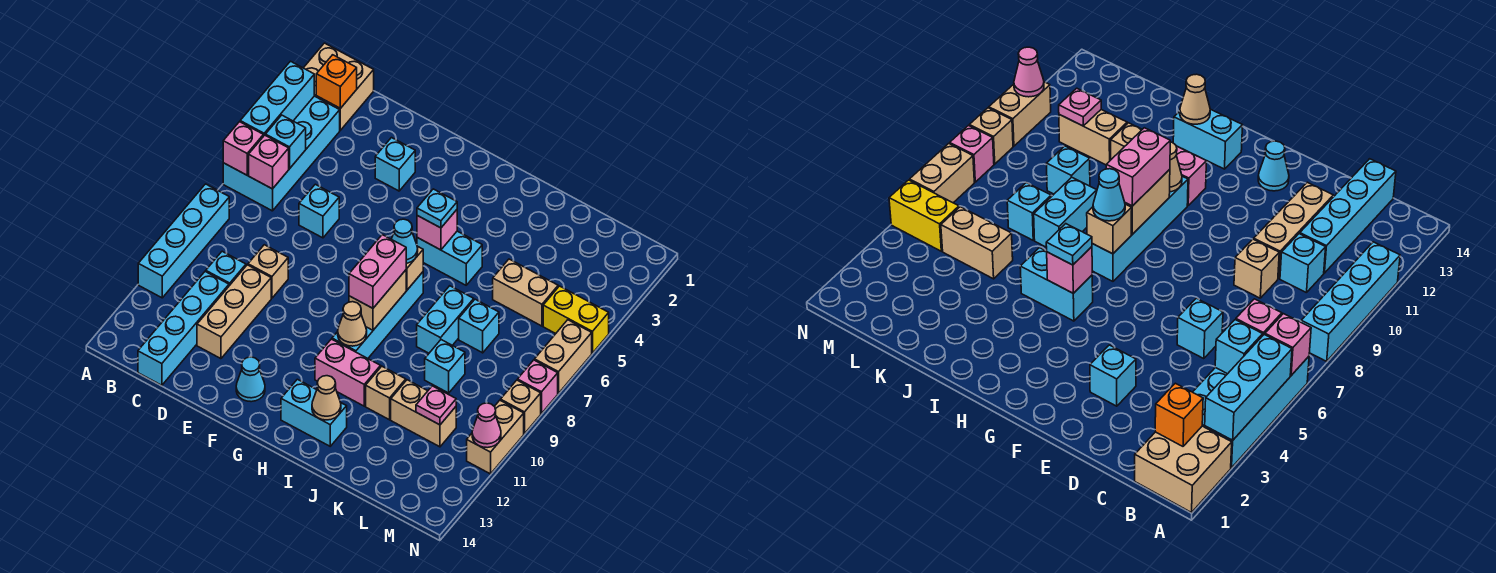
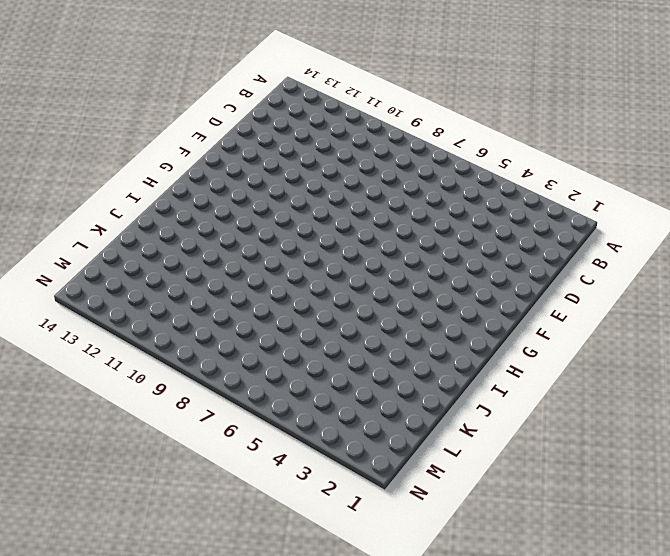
none -> tan 2x2 brick [304,43,374,130]
none -> cyan 2x4 brick [223,96,340,211]
none -> cyan 1x4 brick [138,184,229,298]
none -> cyan 1x1 brick [206,251,246,286]

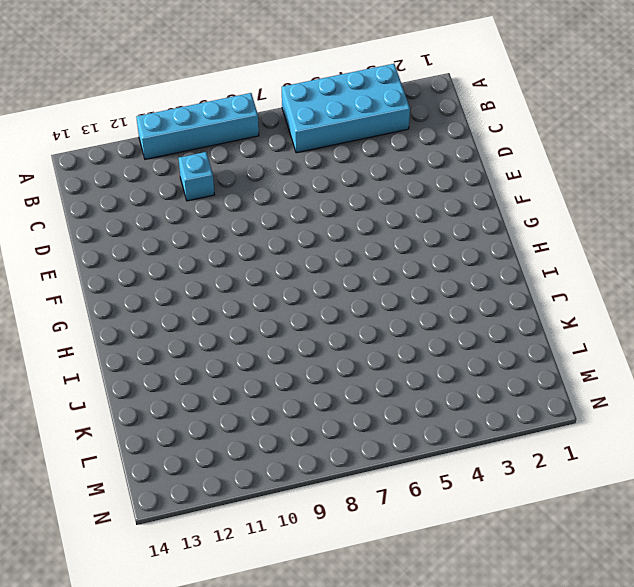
none -> tan 2x2 brick [304,43,374,130]
none -> cyan 1x4 brick [138,271,229,385]
none -> cyan 1x1 brick [299,184,339,238]
none -> tan 1x1 brick [248,245,288,298]

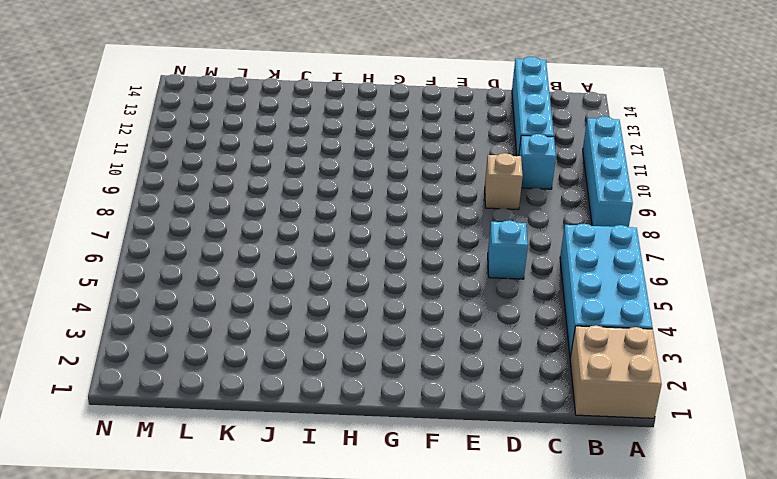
none -> tan 1x3 brick [197,265,271,359]
none -> cyan 1x1 brick [375,138,415,191]
none -> cyan 1x1 cone [236,357,265,402]
none -> cyan 1x2 brick [417,231,482,285]

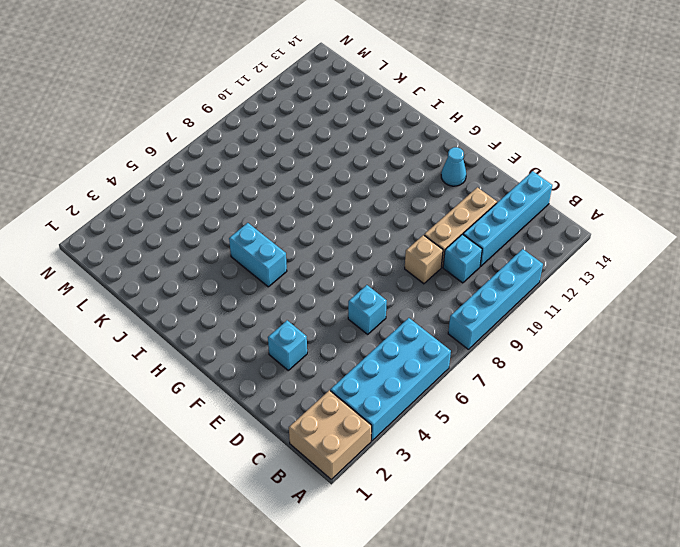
none -> cyan 1x4 brick [332,272,423,358]
none -> pink 1x2 brick [315,339,381,406]
none -> cyan 1x2 brick [281,379,347,446]
none -> cyan 1x2 brick [417,286,474,353]

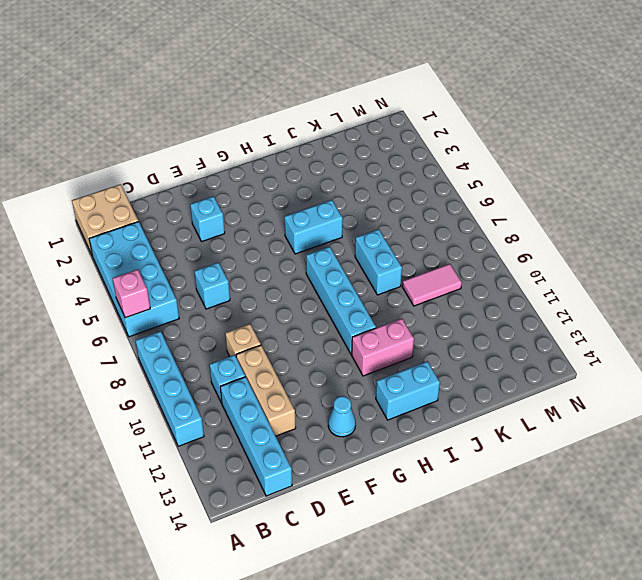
pink 1x2 tile [402,264,462,306] -> cyan 1x1 brick [425,340,465,393]
none -> tan 1x1 brick [366,366,406,420]
none -> tan 1x2 brick [493,259,558,326]
none -> cyan 1x1 brick [459,299,499,353]
none -> tan 1x2 brick [391,380,456,447]

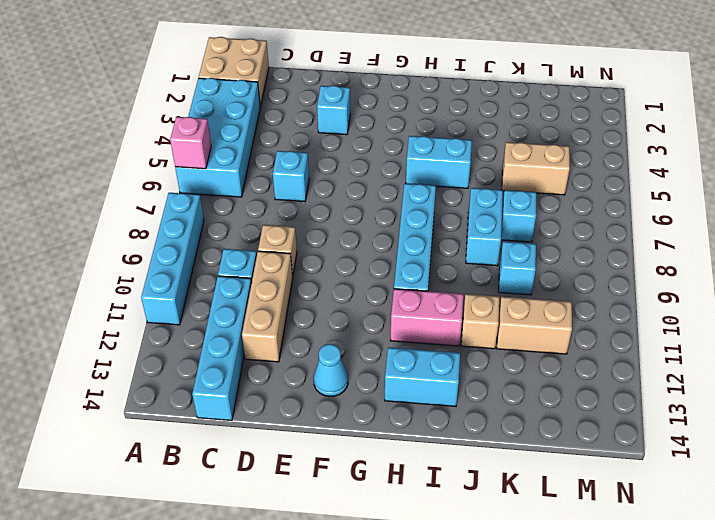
none -> yellow 1x2 brick [543,286,609,353]
none -> tan 1x2 brick [535,320,592,393]
none -> pink 1x1 brick [518,360,558,414]
none -> tan 1x1 brick [501,380,541,434]

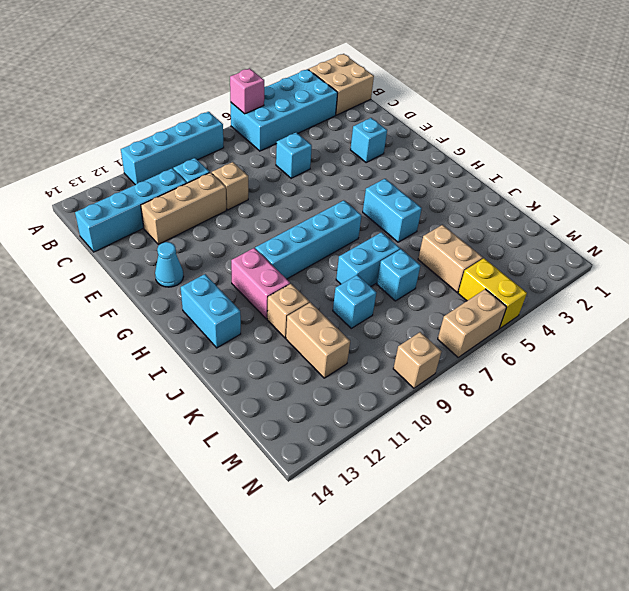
none -> pink 1x1 brick [518,360,558,414]
none -> tan 1x2 brick [467,400,524,474]
none -> cyan 1x3 brick [240,61,314,136]
none -> orange 1x1 brick [316,55,357,108]

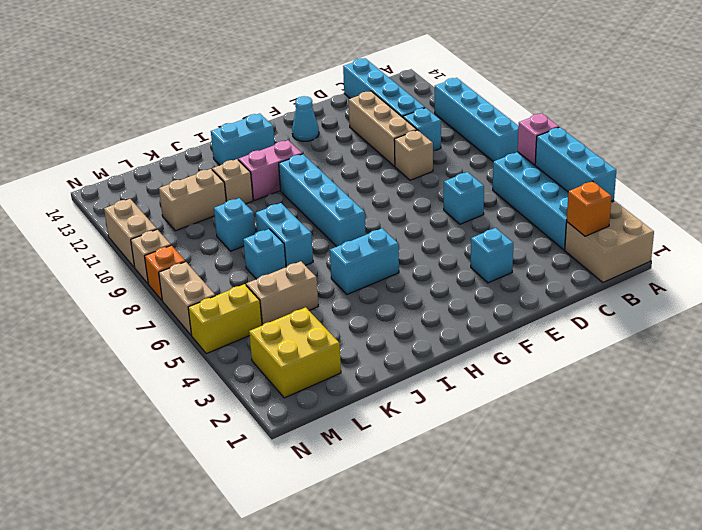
yellow 2x2 brick [249,307,341,398] -> none
orange 1x1 brick [145,245,185,300] -> pink 1x1 brick [518,360,558,414]
none -> cyan 1x1 brick [265,115,306,169]
none -> pink 1x1 brick [249,135,289,189]
none -> pink 1x1 brick [417,210,457,250]
none -> tan 1x1 brick [406,246,423,290]

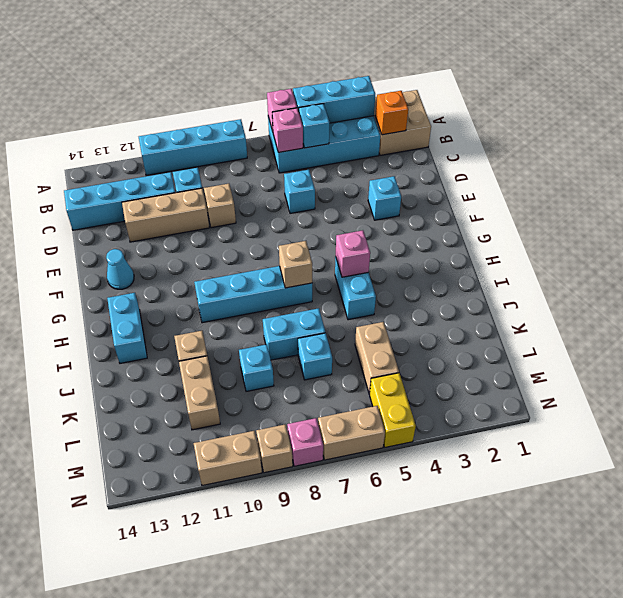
none -> pink 1x2 brick [315,339,381,406]
none -> tan 1x2 brick [349,270,406,330]
none -> tan 1x1 cone [338,302,367,346]
none -> tan 1x1 cone [312,376,341,420]

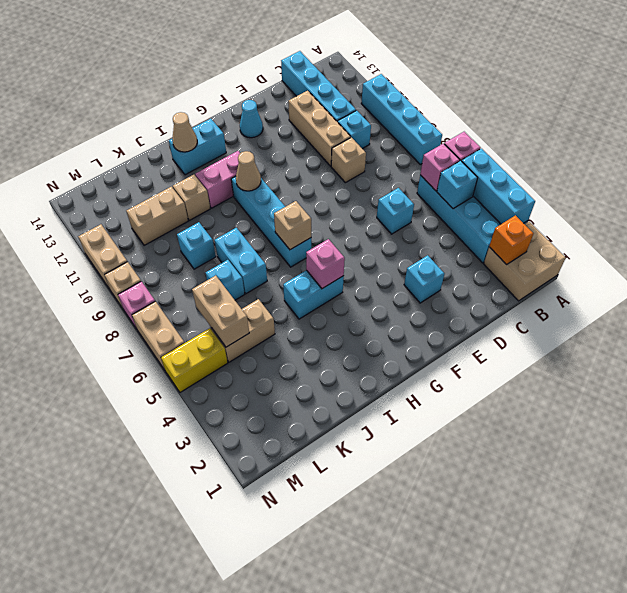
tan 1x2 brick [192,275,249,347] -> tan 1x2 brick moved to [349,270,406,330]
none -> pink 1x1 plate [416,386,456,425]
none -> pink 1x1 cone [472,403,501,448]
none -> cyan 1x1 plate [417,189,457,228]
none -> cyan 1x1 cone [392,219,418,263]

